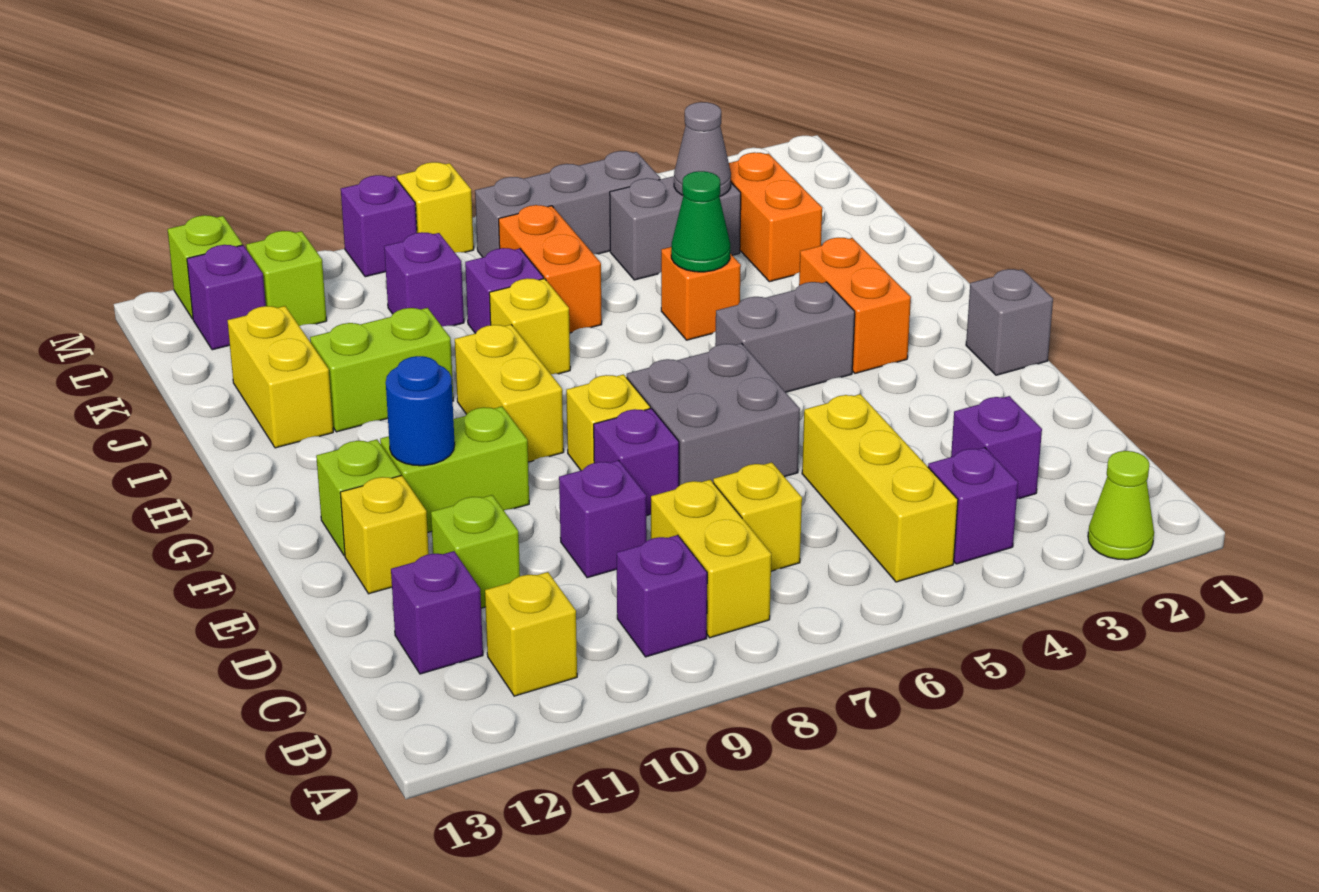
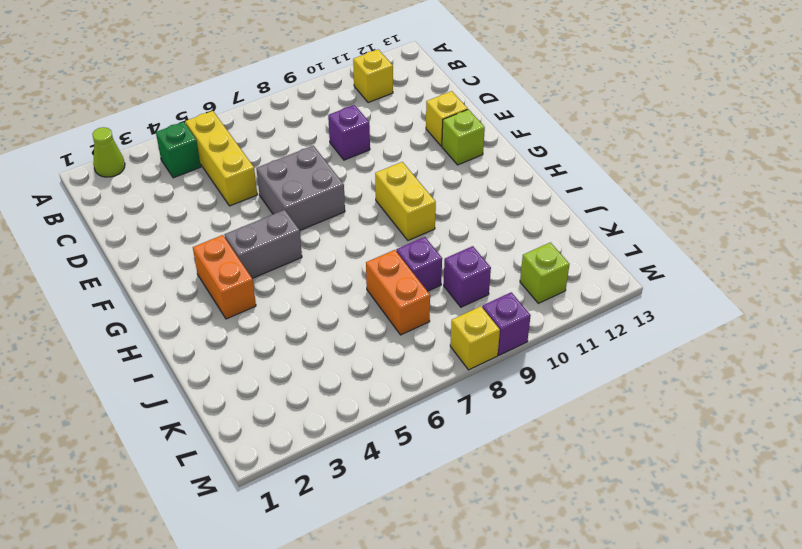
green 1x1 brick [156,122,201,178] -> purple 1x1 brick [928,448,1018,564]
none -> yellow 1x2 brick [651,480,771,638]
none -> purple 1x1 brick [617,535,707,657]
none -> purple 1x1 brick [951,396,1042,499]
none -> yellow 1x1 brick [713,462,802,571]

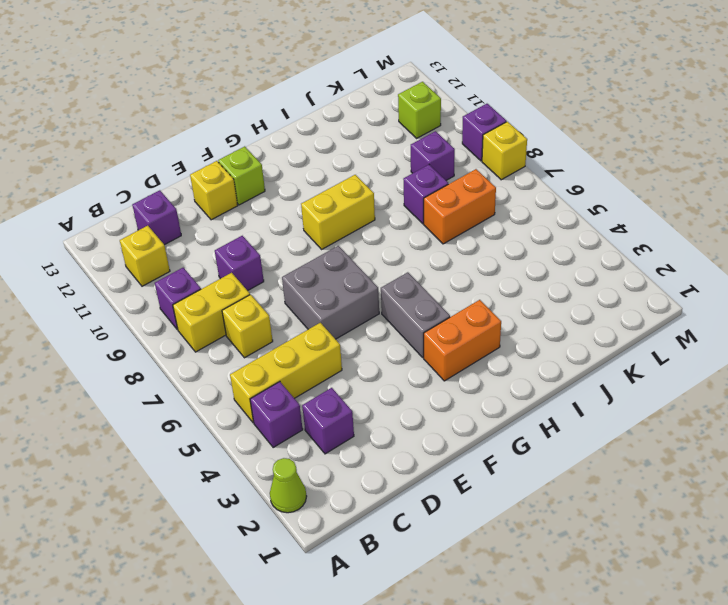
none -> lime 1x1 brick [431,495,520,608]
none -> purple 1x1 brick [594,408,679,516]
none -> grey 1x1 brick [966,269,1053,375]
none -> yellow 1x1 brick [566,374,650,470]

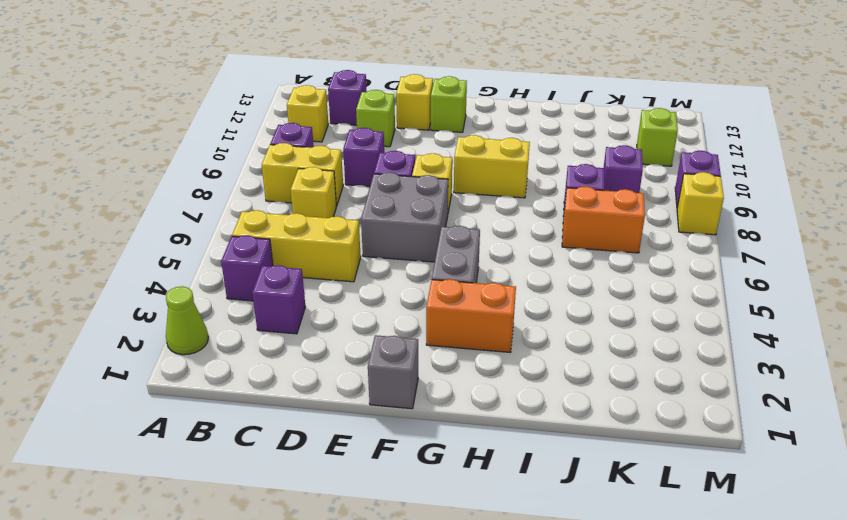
none -> lime 1x2 brick [380,407,529,532]
none -> orange 1x1 brick [661,247,741,340]
none -> yellow 1x1 brick [489,278,570,374]
none -> lime 1x2 brick [310,308,453,432]

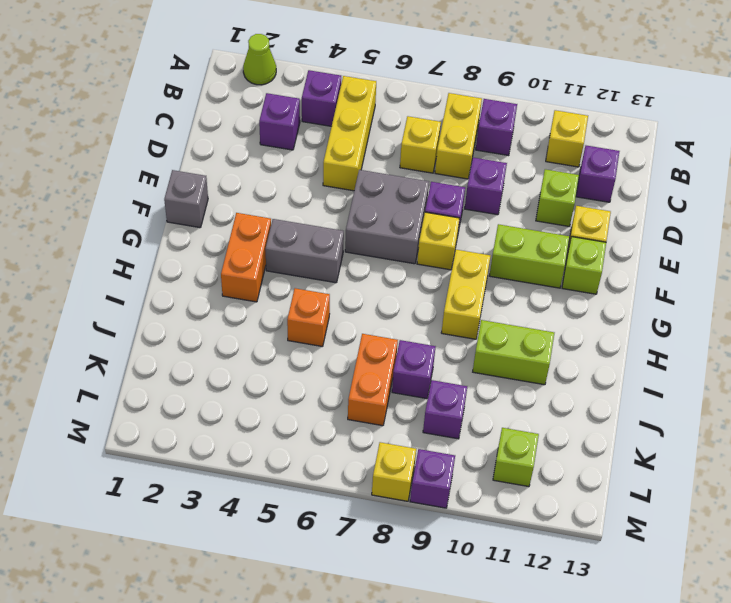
none -> yellow 1x1 brick [489,278,570,374]
none -> yellow 1x2 brick [227,306,333,448]
none -> orange 1x2 brick [729,152,822,282]
none -> grey 1x2 brick [610,176,741,280]

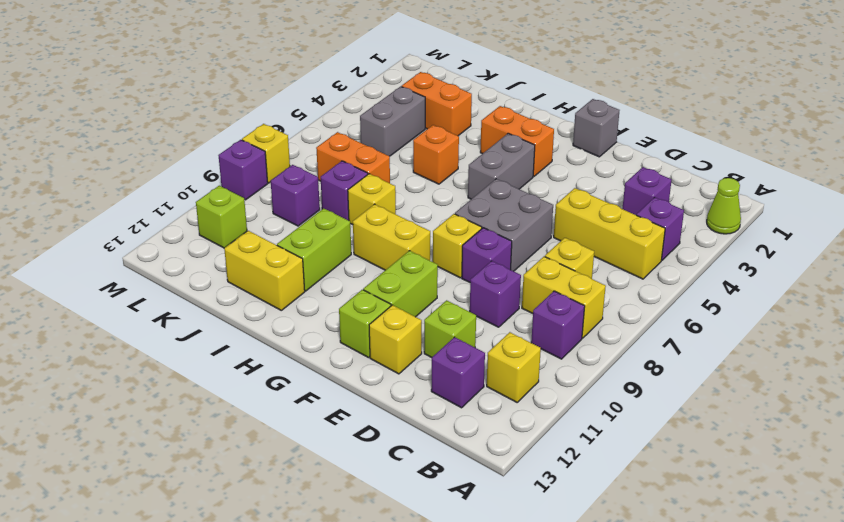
none -> grey 1x3 brick [475,151,660,257]
none -> purple 1x1 brick [187,245,266,350]
none -> lime 1x1 brick [168,215,242,319]
none -> blue 1x1 round brick [386,356,455,466]

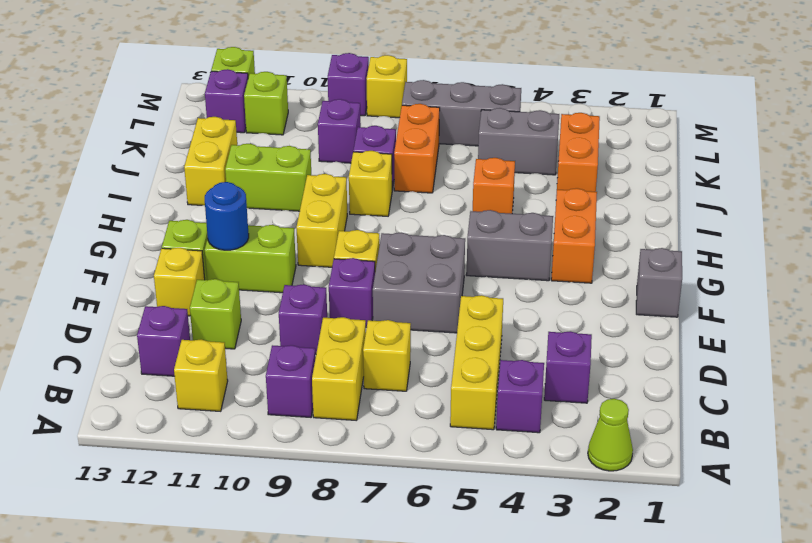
none -> green 1x1 cone [671,171,730,272]
none -> grey 1x1 cone [674,102,731,197]

